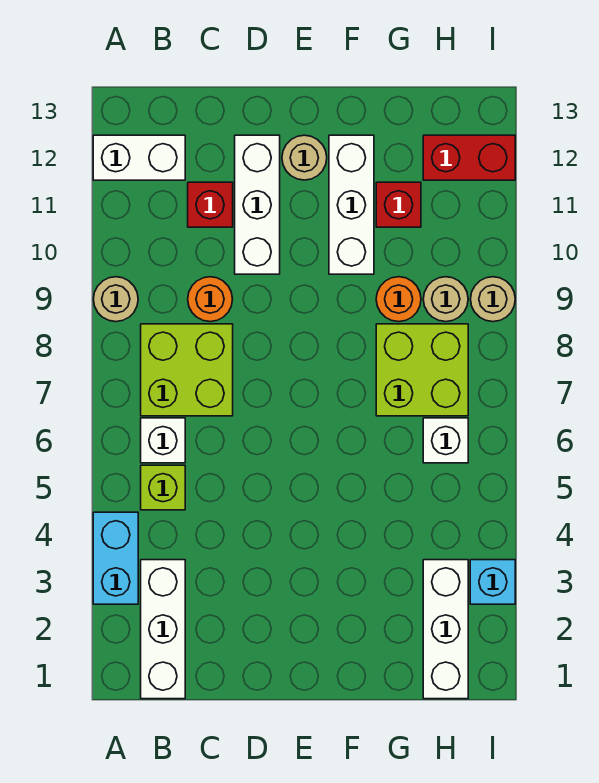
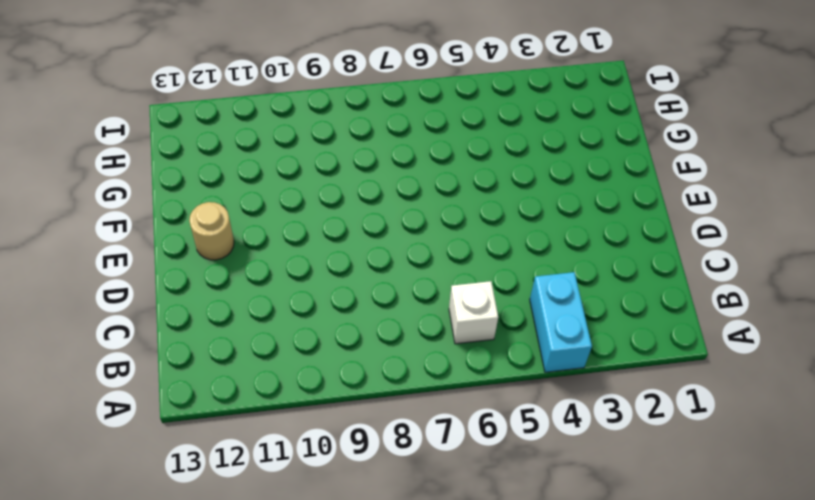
cyan 1x2 brick [530,272,592,372] -> cyan 1x2 brick turned to [93,512,138,604]
none -> tan 1x1 round brick [93,277,138,322]
none -> white 1x2 brick [93,135,185,180]
none -> white 1x3 brick [141,560,185,699]

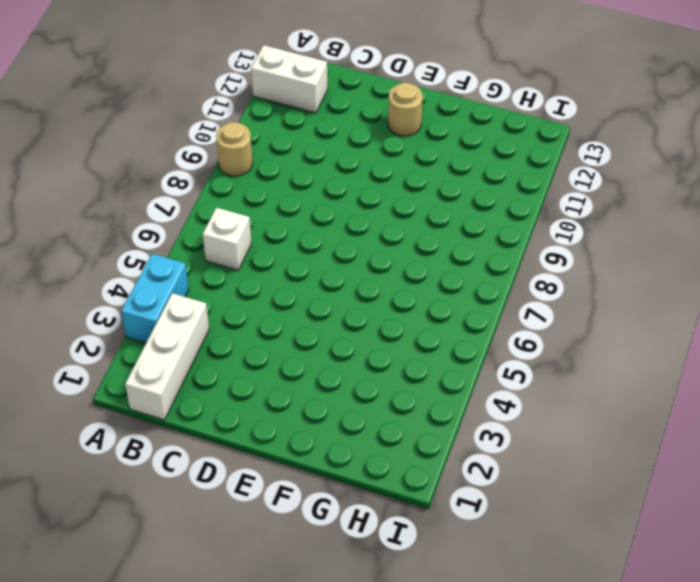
none -> lime 1x1 brick [141,465,185,510]
none -> lime 2x2 brick [141,324,233,416]
none -> orange 1x1 round brick [188,277,232,322]

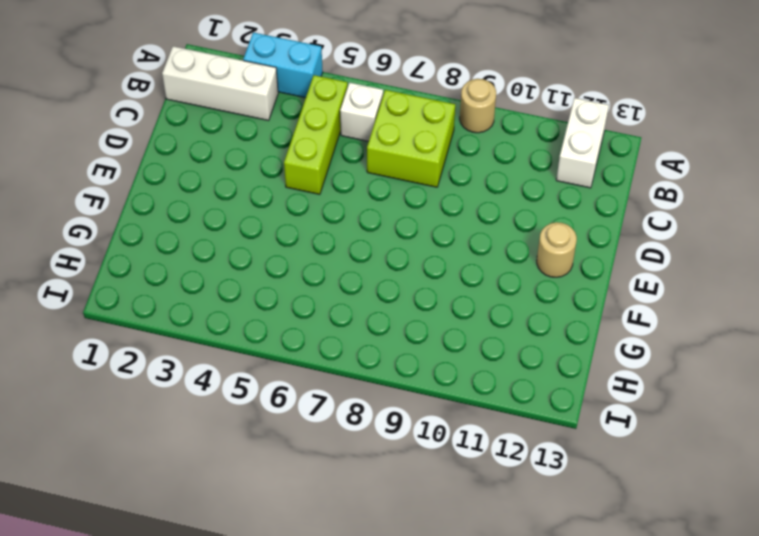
lime 1x3 brick [284,75,348,194] -> lime 1x1 brick [141,465,185,510]
none -> orange 1x1 round brick [188,277,232,322]
none -> red 1x1 brick [188,182,233,227]
none -> white 1x3 brick [235,135,280,274]

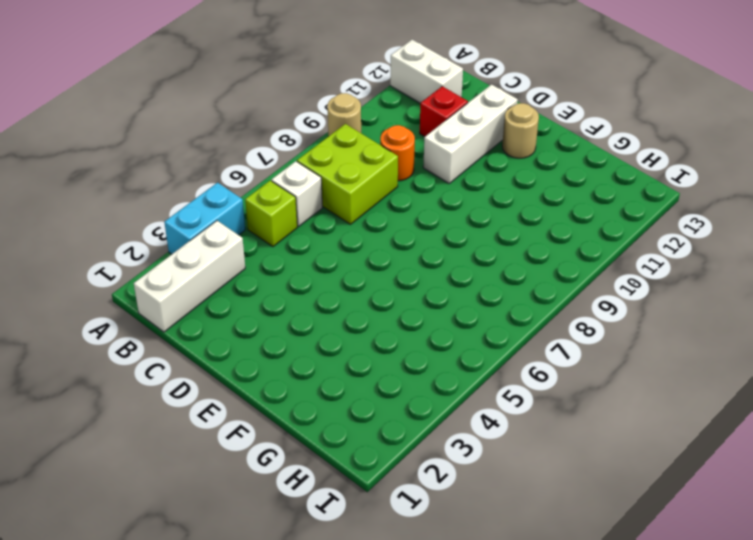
none -> white 1x3 brick [329,135,374,274]
none -> lime 2x2 brick [376,324,468,416]
none -> orange 1x1 round brick [376,277,421,322]

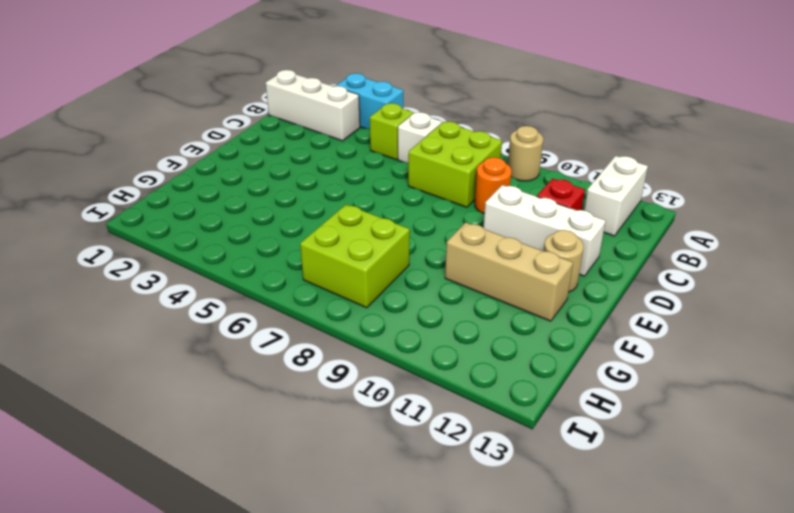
tan 1x3 brick [445,222,573,321] -> white 1x3 brick [329,135,374,274]
none -> orange 1x1 round brick [376,277,421,322]
none -> red 1x1 brick [376,182,421,227]
none -> white 1x3 brick [423,560,468,699]

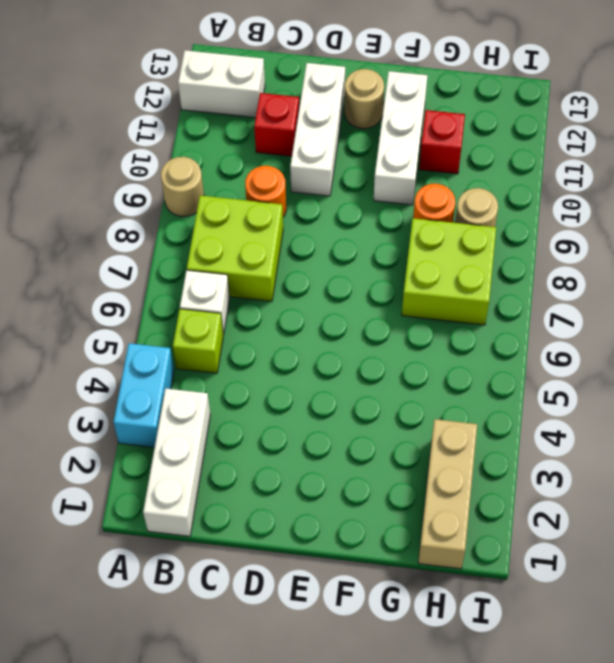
tan 1x3 brick [418,419,477,569] -> white 1x3 brick [423,560,468,699]
none -> white 1x1 brick [423,418,468,463]
none -> red 1x2 brick [423,135,515,180]
none -> cyan 1x1 brick [470,560,515,604]

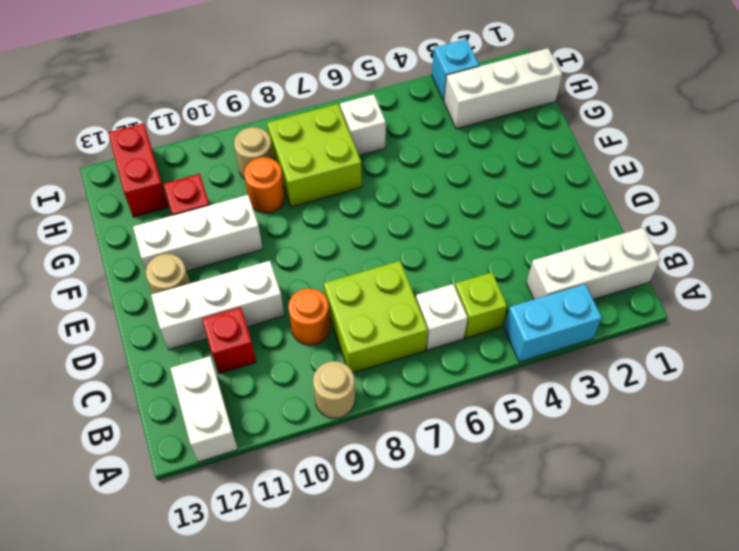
none -> tan 1x1 round brick [471,277,515,322]

